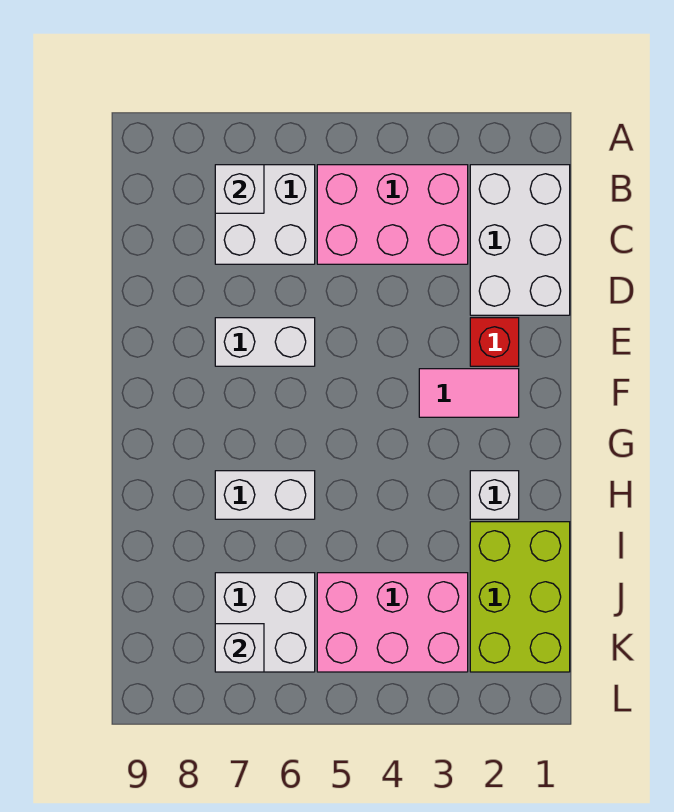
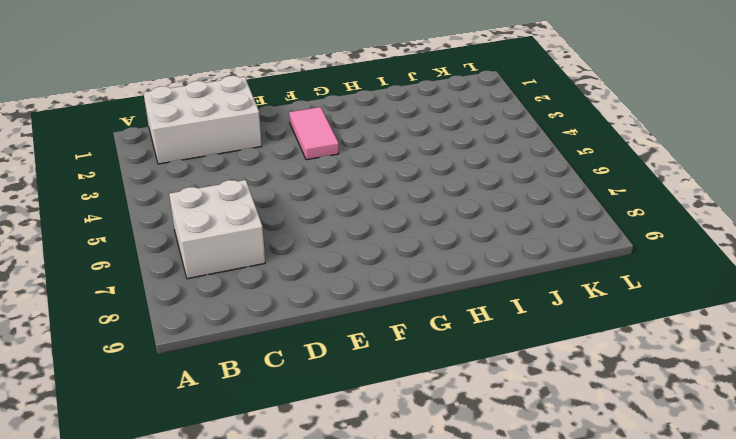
none -> pink 2x3 brick [317,165,468,264]
none -> red 1x1 brick [470,318,519,366]
none -> white 1x2 brick [215,318,315,366]

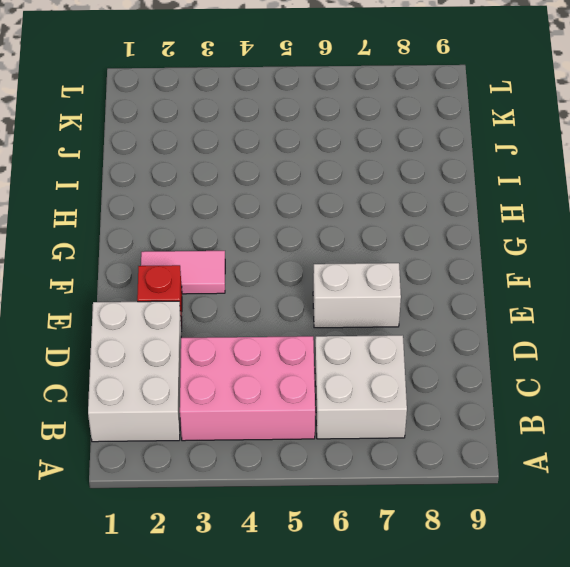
none -> white 1x1 brick [470,471,519,519]
none -> white 1x2 brick [215,471,315,519]
none -> lime 2x3 brick [470,522,570,672]

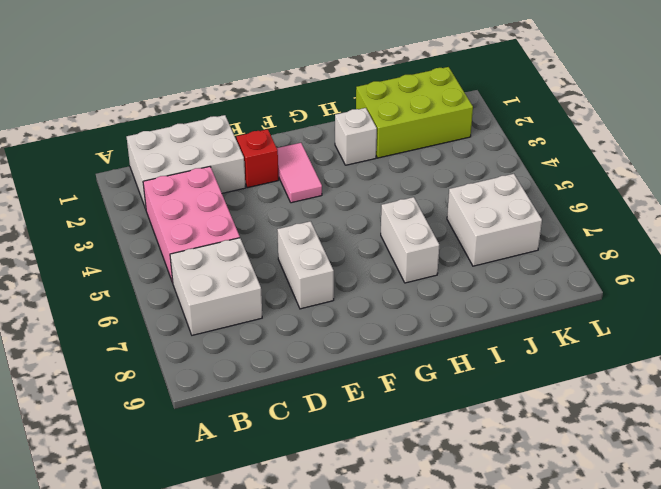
none -> pink 2x3 brick [317,573,468,672]
none -> white 1x1 brick [215,165,264,213]
none -> white 1x1 brick [215,624,264,672]

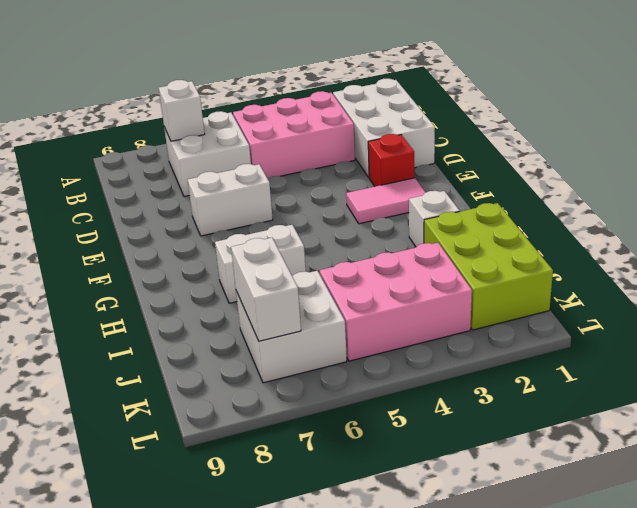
white 1x2 brick [231,238,301,341] -> white 1x1 brick [215,624,264,672]

